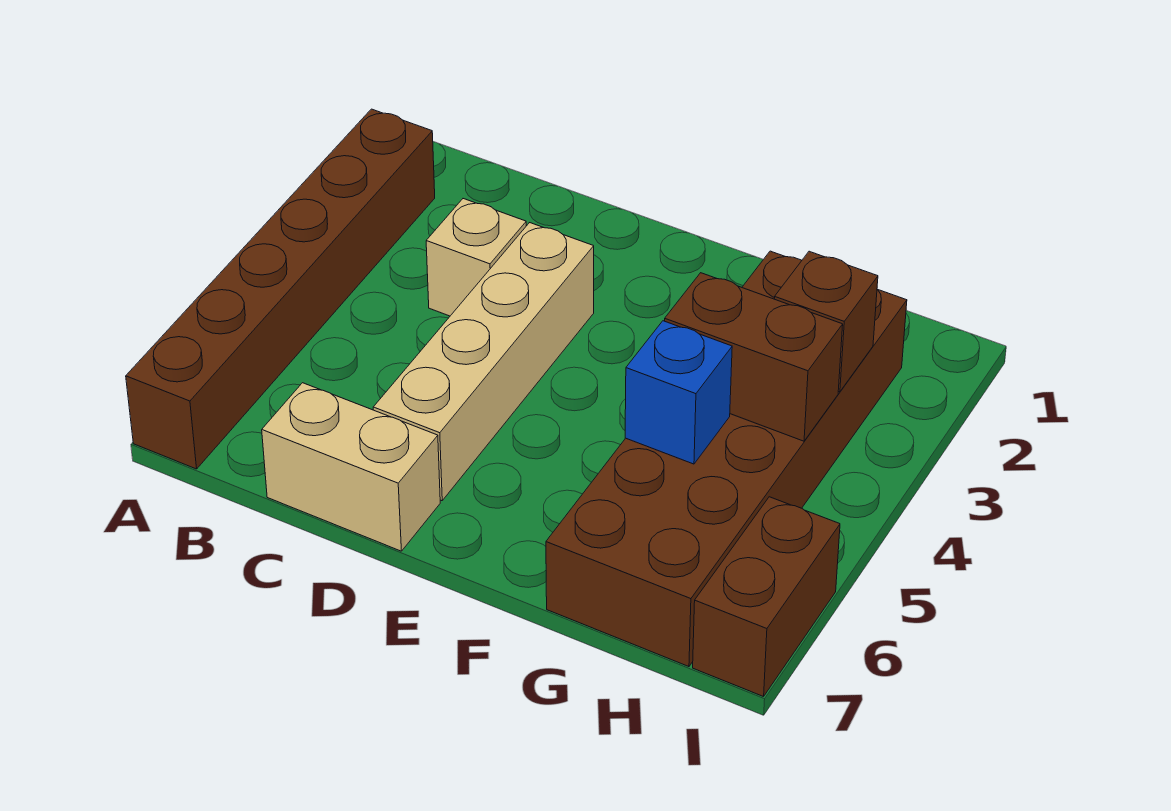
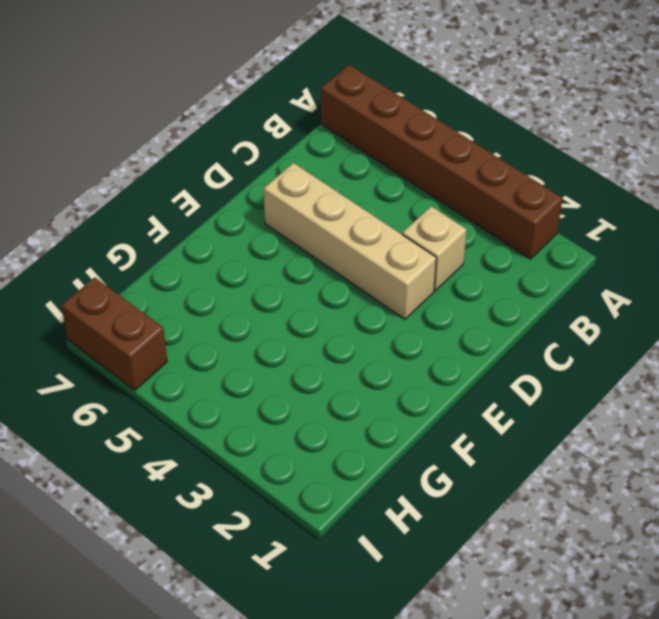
none -> tan 1x2 brick [262,383,440,551]
none -> brown 2x6 brick [546,251,907,667]

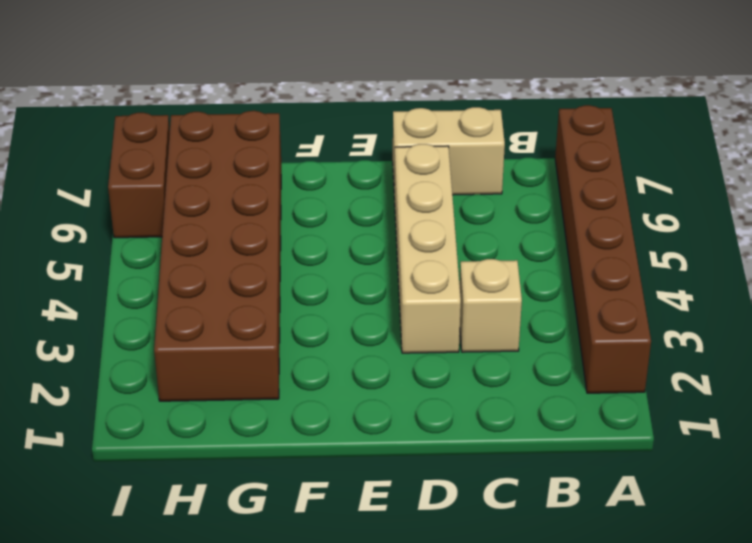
none -> brown 1x2 brick [665,273,843,441]
none -> blue 1x1 brick [625,321,732,464]

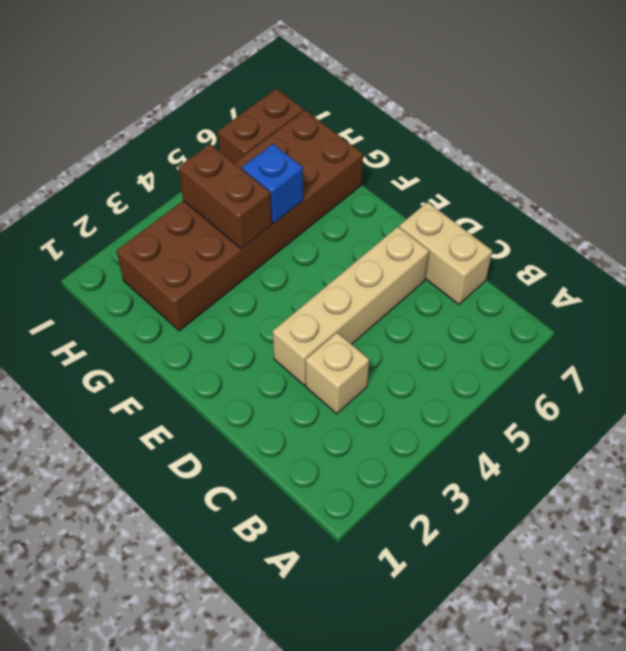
none -> brown 1x6 brick [126,109,435,469]
none -> brown 1x1 brick [774,251,878,392]

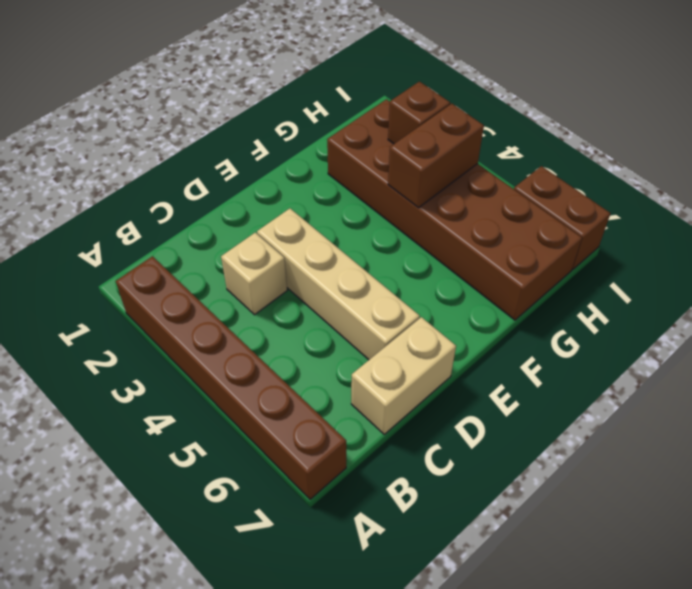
none -> blue 1x1 brick [625,321,732,464]

